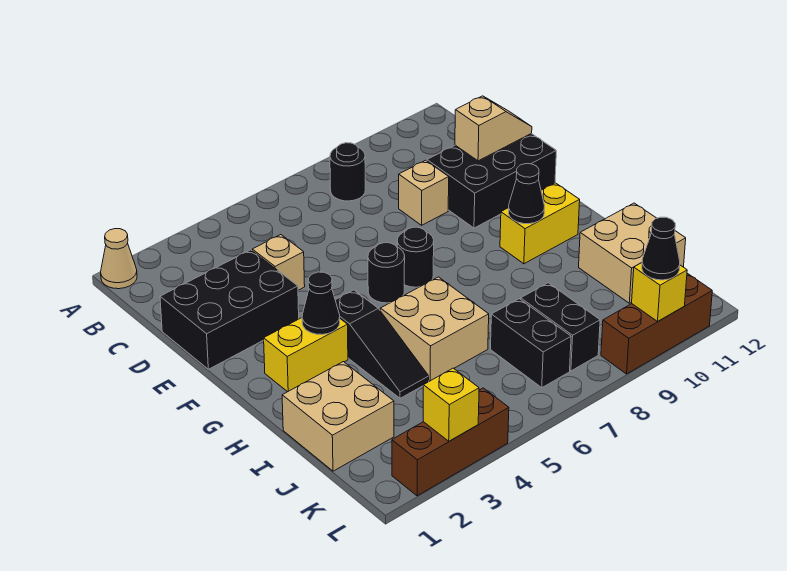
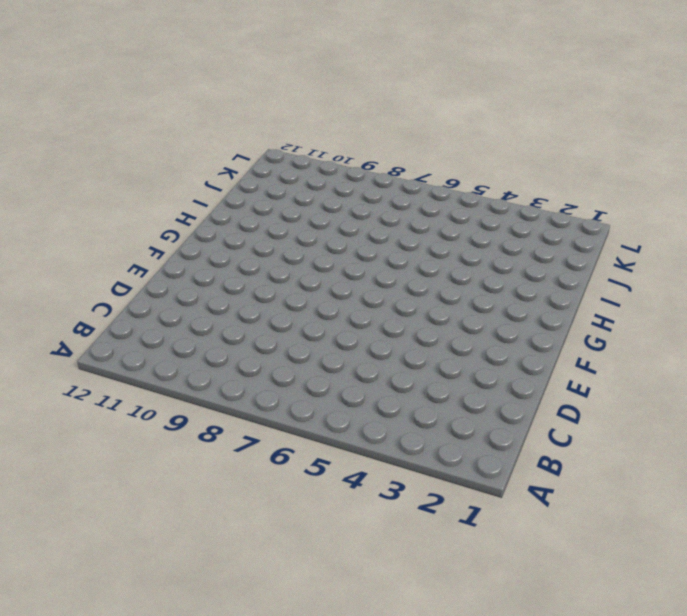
none -> tan 1x1 cone [101,229,137,289]
none -> black 1x1 round brick [330,143,365,201]
none -> black 2x3 brick [160,250,299,369]

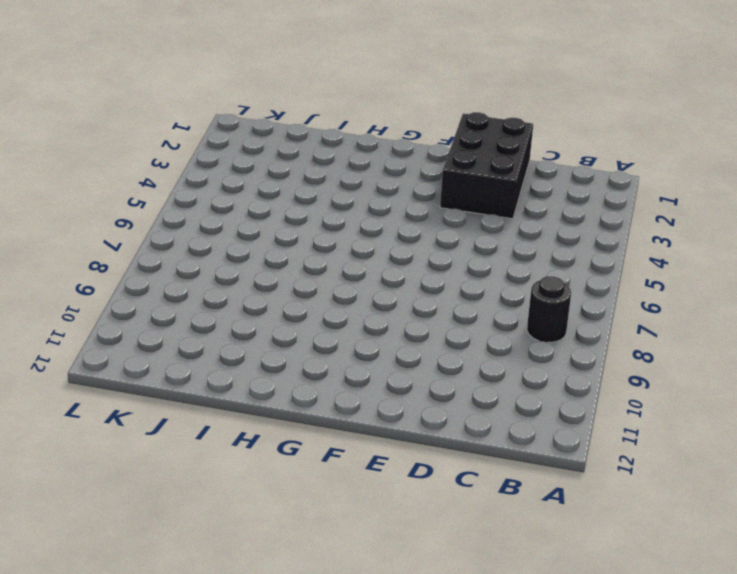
none -> tan 1x1 cone [101,229,137,289]
none -> tan 1x1 brick [252,235,305,290]
none -> tan 1x1 brick [399,160,449,225]

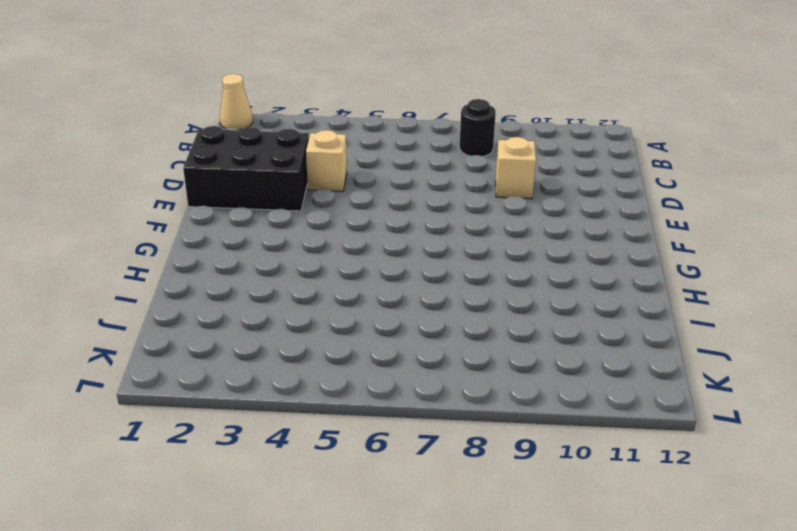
none -> black 2x3 brick [427,133,556,228]
none -> black 1x1 round brick [368,243,405,303]
none -> black 1x1 round brick [397,227,434,287]

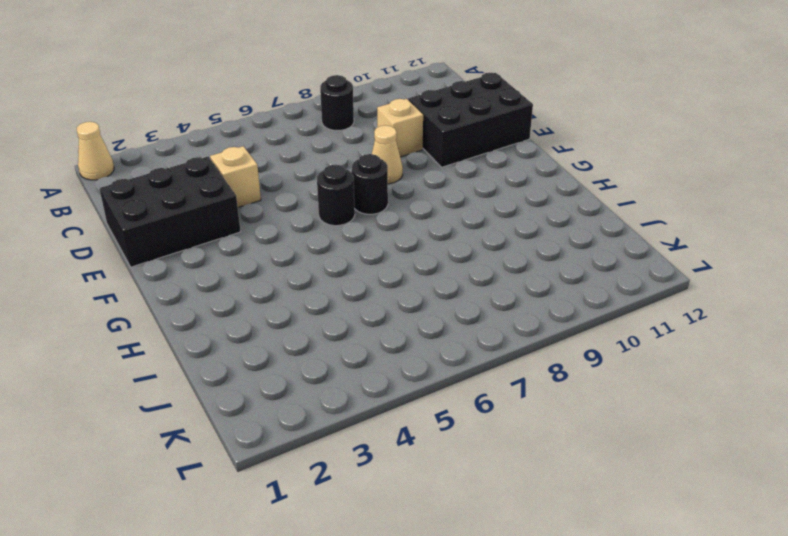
tan 1x1 cone [372,125,403,184] -> none
none -> yellow 1x2 brick [264,318,348,392]
none -> black 1x3 slope [335,290,429,398]
none -> yellow 1x2 brick [500,183,580,264]

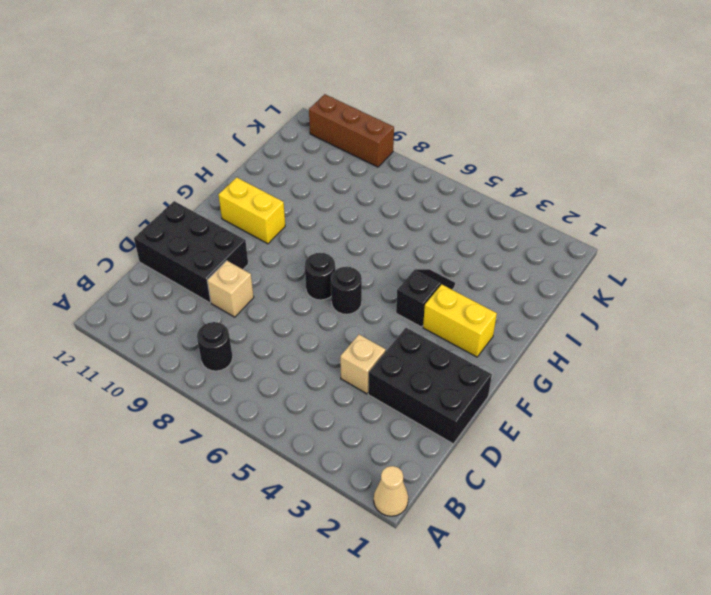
black 1x2 slope [396,269,455,327] -> black 1x3 slope [335,290,429,398]
none -> tan 2x2 brick [380,277,489,381]
none -> tan 2x2 brick [282,362,394,471]
none -> tan 2x2 brick [579,203,686,303]

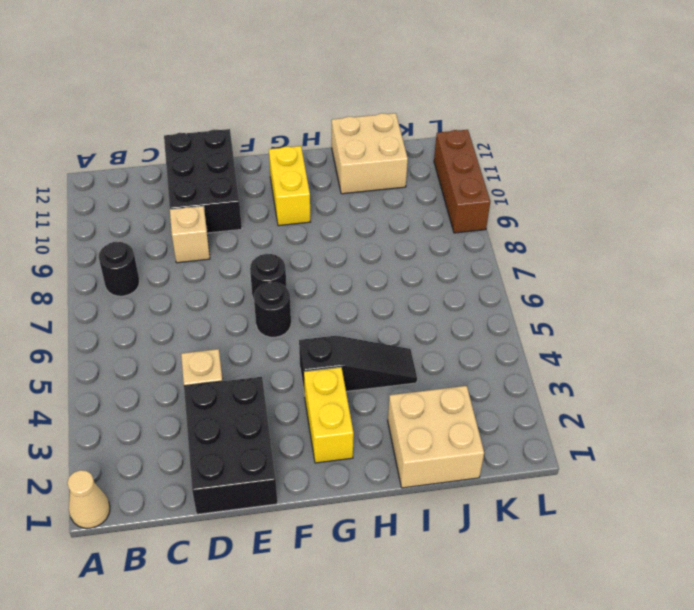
none -> tan 2x2 brick [380,277,489,381]
none -> black 1x2 brick [491,299,571,388]
none -> black 1x2 brick [521,283,600,371]

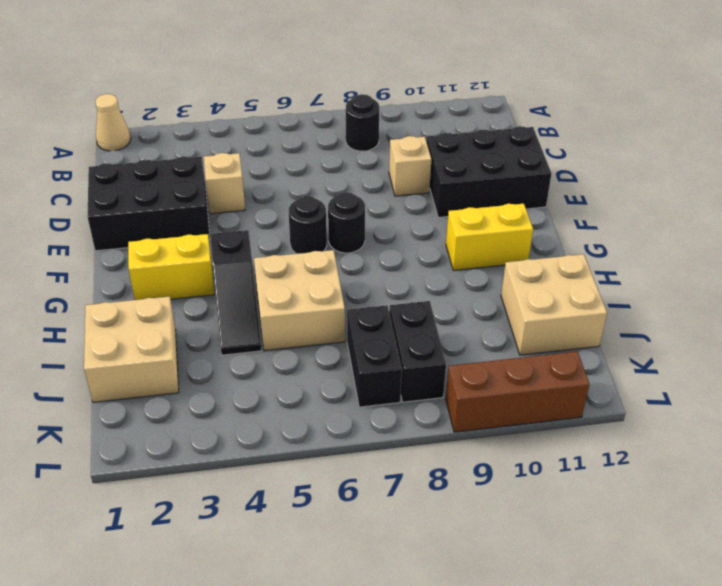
none -> brown 1x3 brick [392,388,509,496]
none -> tan 1x2 slope [455,96,532,161]
none -> black 1x1 cone [302,272,340,334]

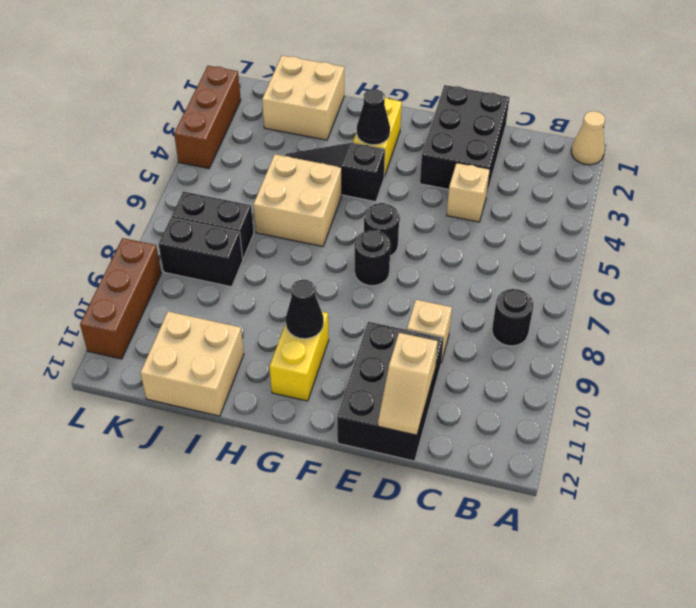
none -> yellow 1x1 brick [423,368,479,441]
none -> yellow 1x1 brick [632,263,687,321]
none -> black 1x1 cone [642,217,680,280]

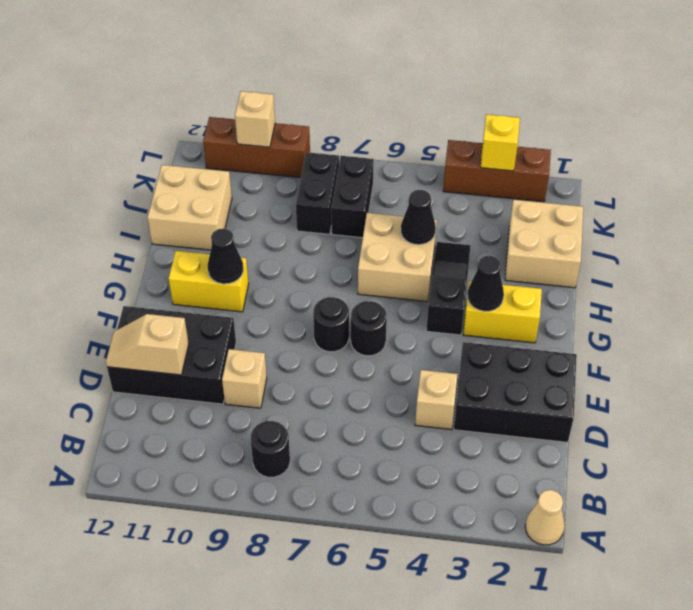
black 1x1 cone [401,190,436,245] -> black 1x1 cone moved to [642,217,680,280]
tan 1x1 brick [235,91,275,147] -> yellow 1x1 brick [632,263,687,321]

